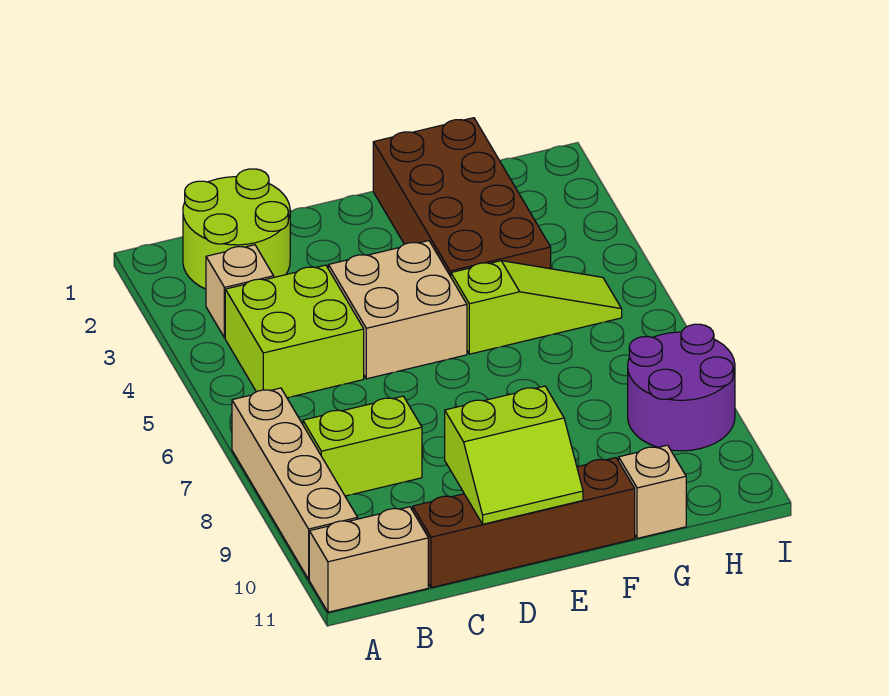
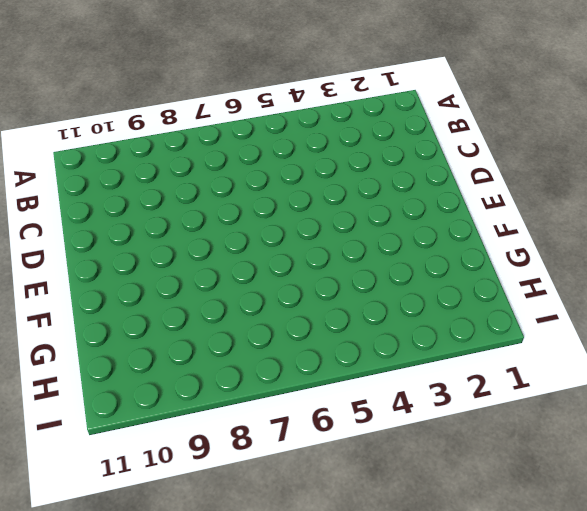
none -> tan 1x4 brick [232,388,358,579]
none -> tan 1x2 brick [309,507,428,612]
none -> lime 2x2 round brick [183,169,290,289]

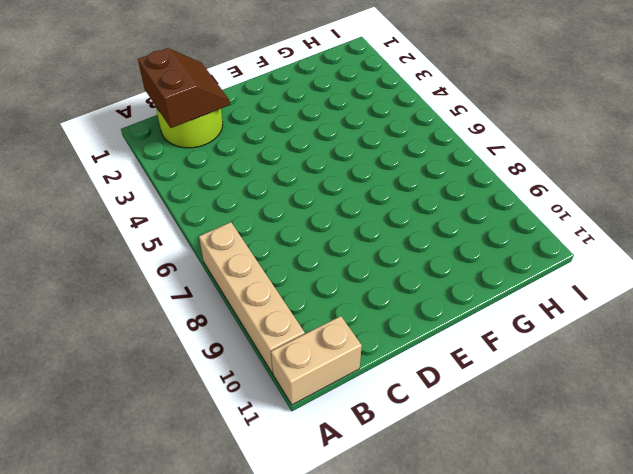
brown 2x2 slope [138,48,230,128] -> none
none -> tan 1x1 brick [206,245,274,338]
none -> lime 2x2 brick [225,265,364,398]
none -> lime 1x2 brick [303,396,422,496]

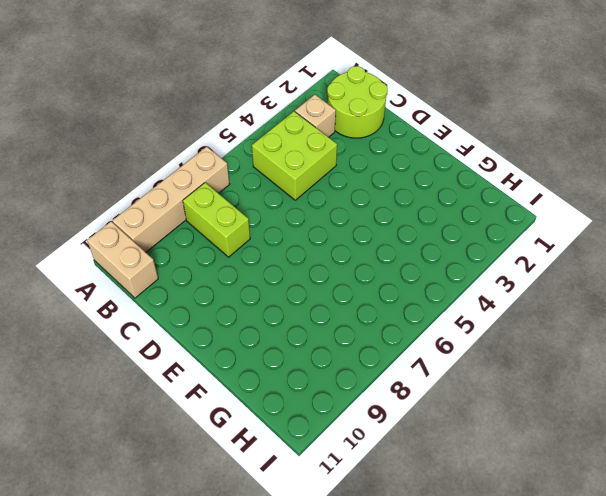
none -> brown 1x4 brick [413,458,635,588]
none -> tan 2x2 brick [328,241,467,379]
none -> brown 2x4 brick [373,118,551,277]

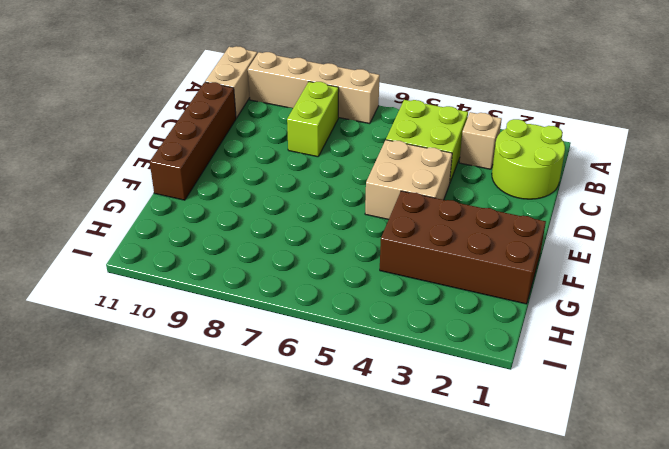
none -> lime 1x3 slope [451,261,622,354]
none -> tan 1x1 brick [619,445,686,538]
none -> purple 2x2 round brick [628,324,735,451]

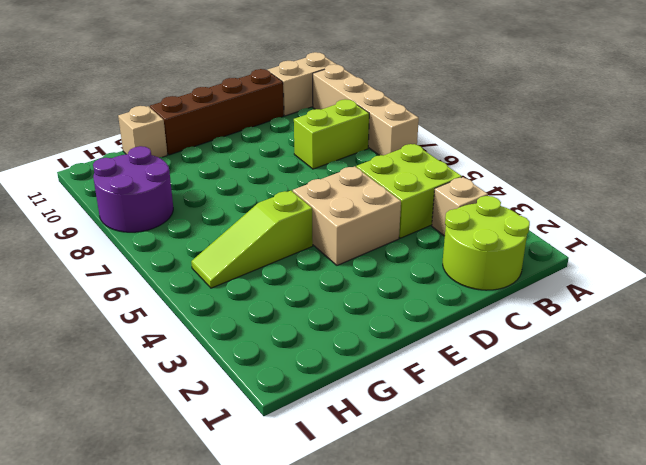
none -> brown 2x4 brick [373,118,551,277]
none -> lime 2x2 slope [445,386,583,524]

